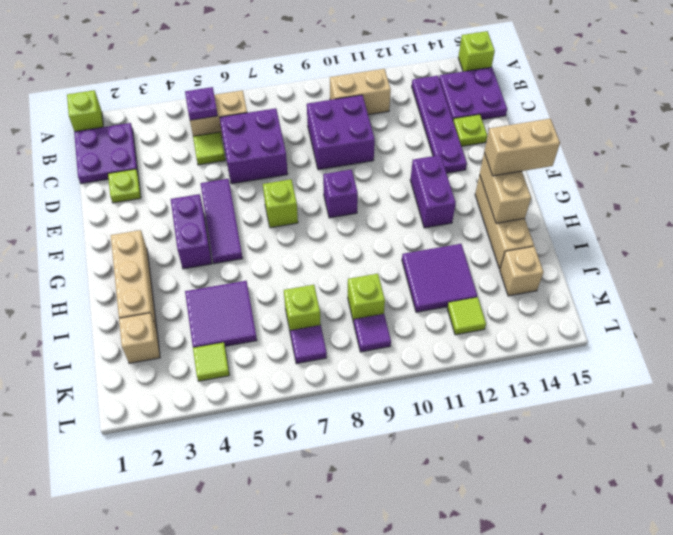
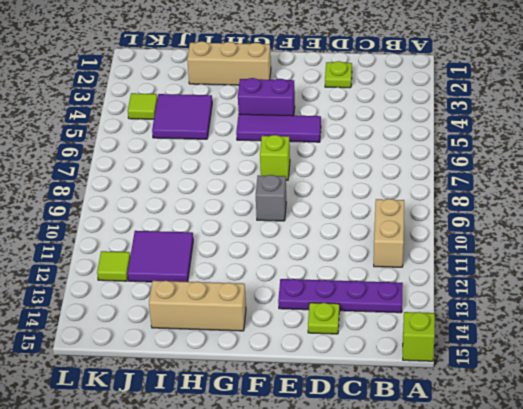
grey 1x1 brick [256,175,286,221] -> purple 1x1 brick [323,169,358,218]
none -> lime 1x1 brick [67,90,103,132]
none -> purple 2x2 plate [74,123,138,184]
none -> tan 1x2 brick [190,90,247,138]
none -> purple 2x2 plate [439,67,507,120]

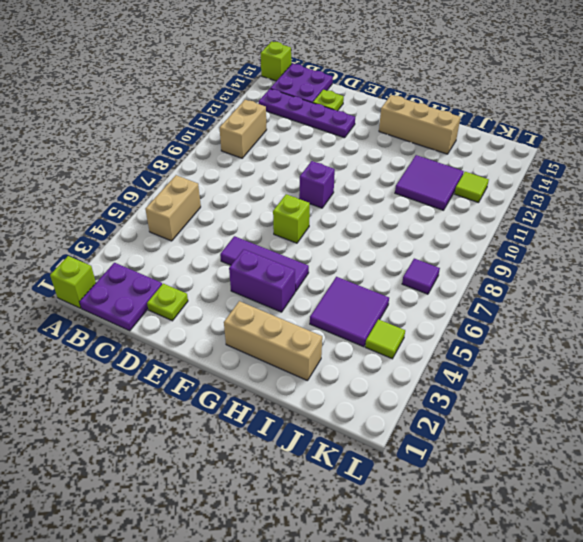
none -> lime 1x1 tile [193,132,225,165]
none -> purple 2x2 brick [220,108,288,184]
none -> purple 2x2 brick [307,95,375,170]
none -> purple 1x2 brick [410,155,456,228]

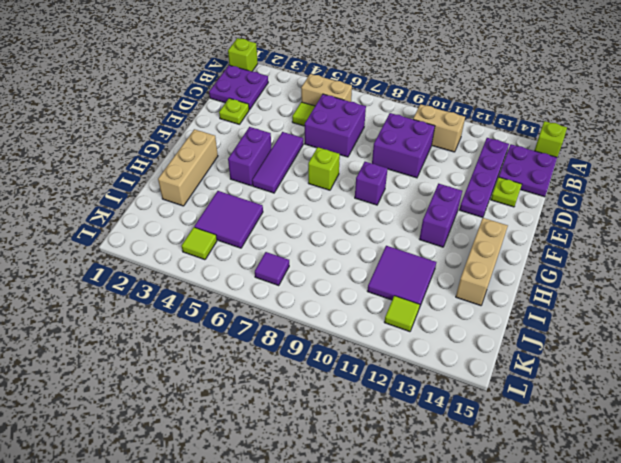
none -> tan 1x1 brick [119,313,160,363]
none -> lime 1x1 brick [284,285,321,334]
none -> lime 1x1 brick [348,274,385,323]
none -> tan 1x1 brick [500,247,543,296]

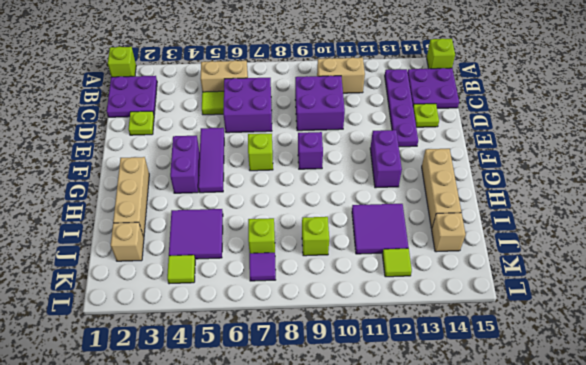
none -> purple 1x1 tile [354,314,391,352]
none -> purple 1x1 plate [185,87,218,120]
none -> tan 1x2 brick [480,153,531,223]
none -> tan 1x2 brick [484,119,560,176]

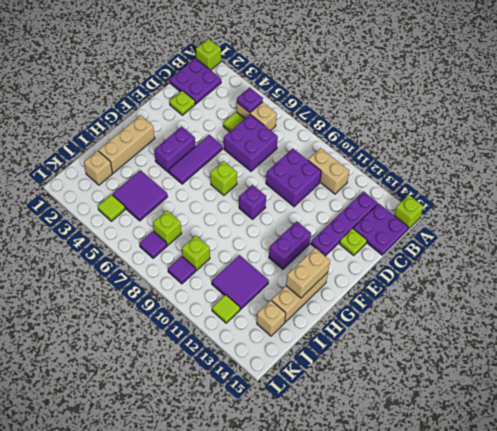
none -> tan 1x2 brick [484,119,560,176]

